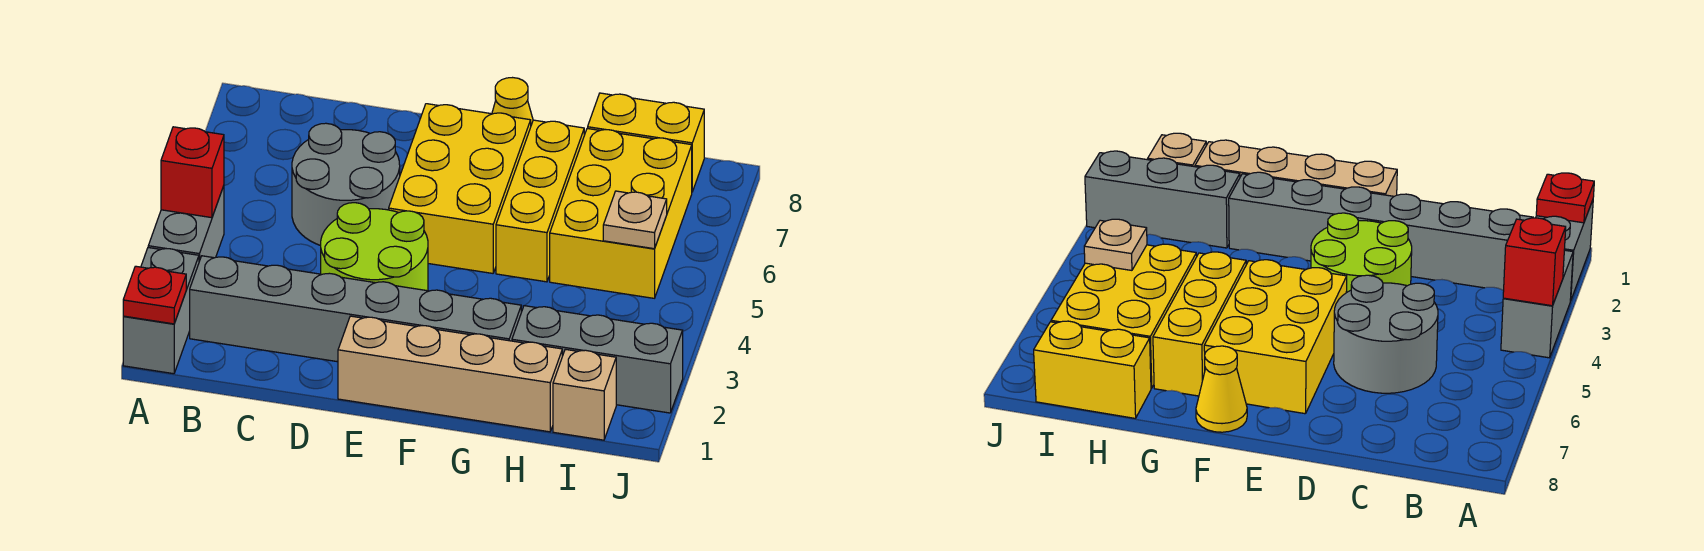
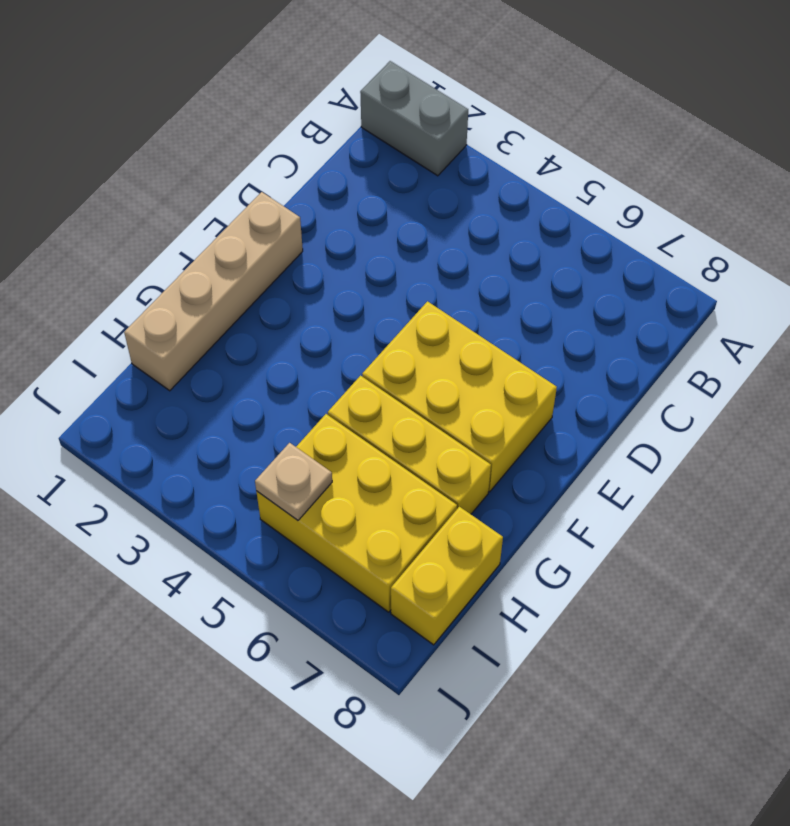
none -> grey 1x2 brick [148,186,224,261]
none -> grey 1x6 brick [190,256,521,362]
none -> grey 2x2 round brick [292,123,400,246]

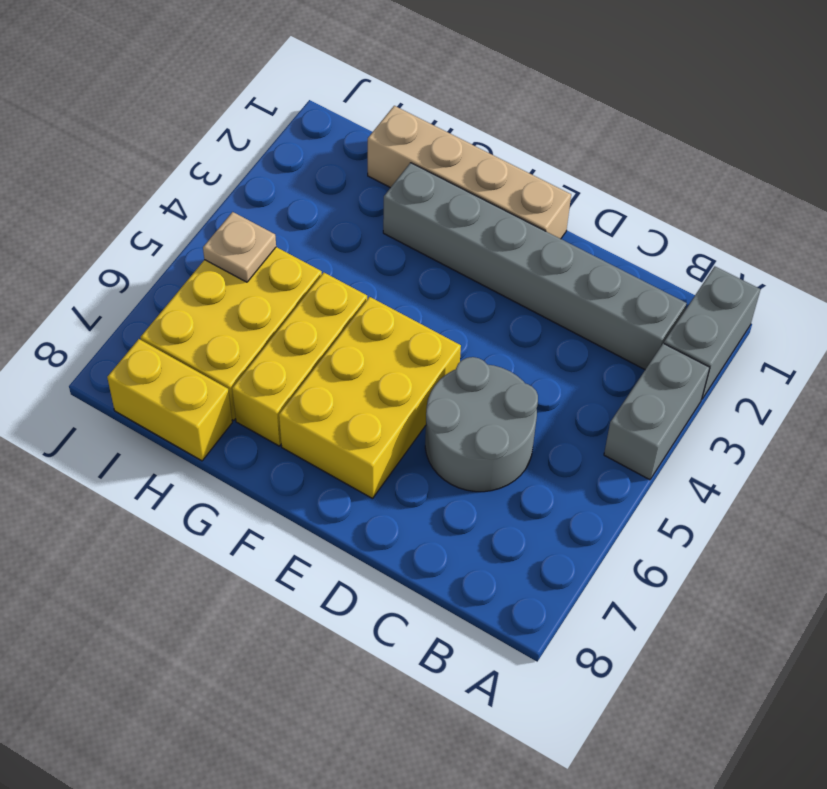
none -> lime 2x2 round brick [321,203,428,291]
none -> yellow 1x1 cone [492,78,533,125]
none -> grey 1x3 brick [512,306,683,413]

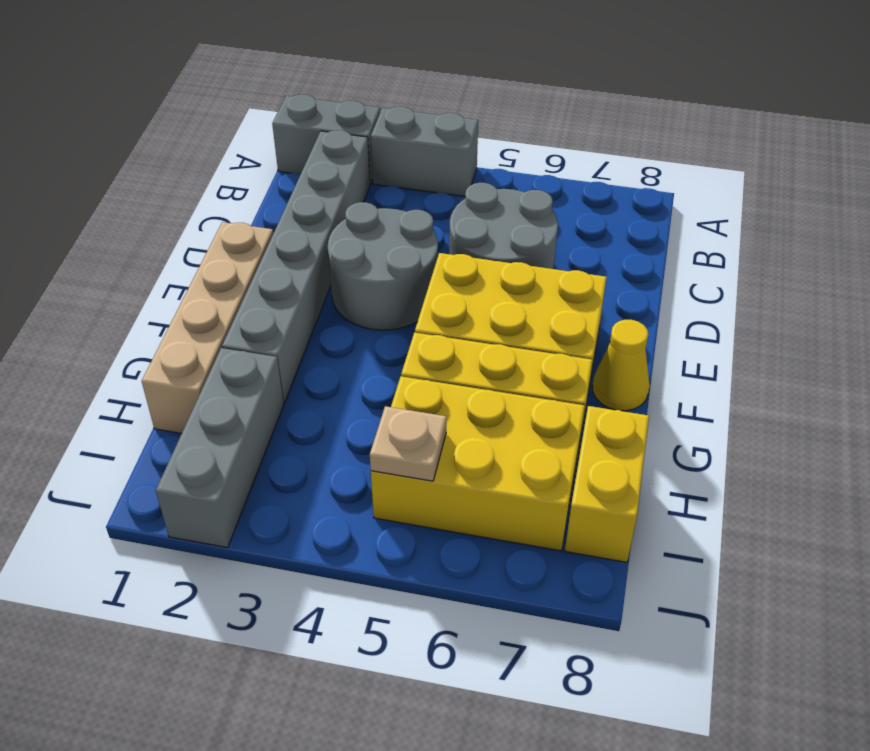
grey 2x2 round brick [328,202,438,330] -> lime 2x2 round brick [321,203,428,291]
none -> tan 1x1 brick [553,349,616,440]
none -> red 1x1 plate [123,266,186,324]
none -> red 1x1 brick [161,127,224,218]

